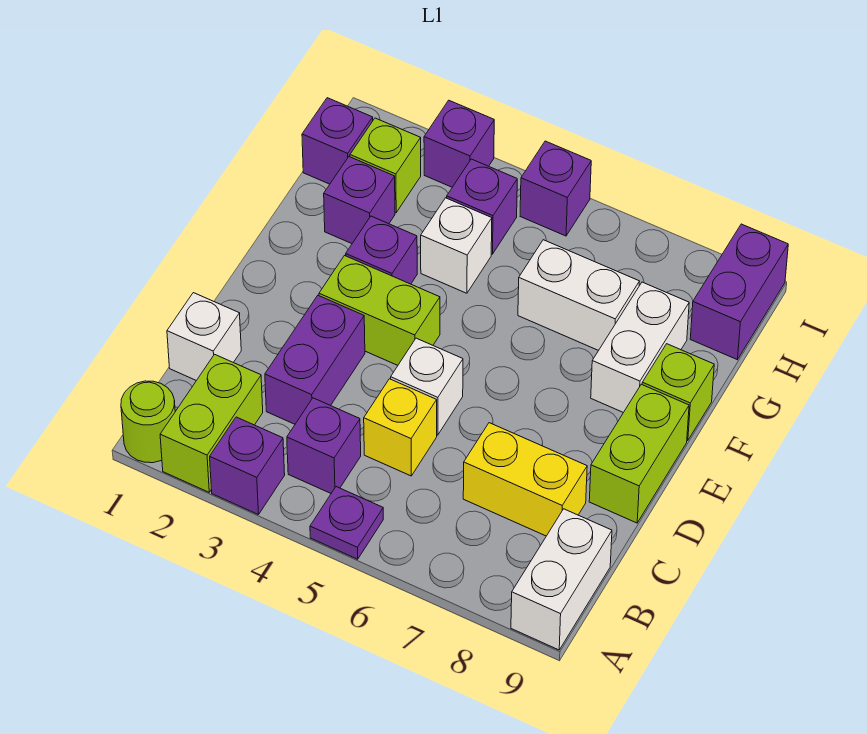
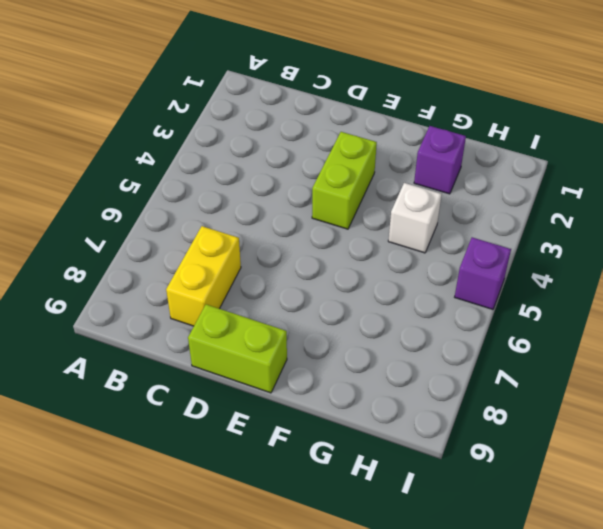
none -> lime 1x1 round brick [121,381,175,463]
none -> lime 1x2 brick [160,354,263,492]
none -> purple 1x1 brick [210,417,285,515]

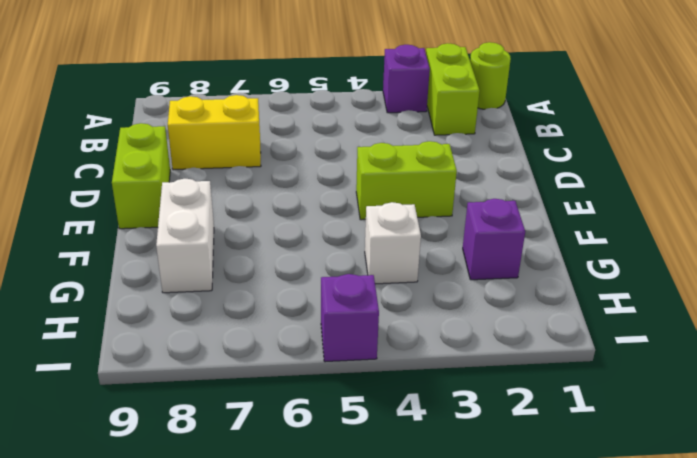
none -> purple 1x1 plate [310,487,383,559]
none -> white 1x2 brick [511,509,612,650]
none -> purple 1x1 brick [287,398,361,493]

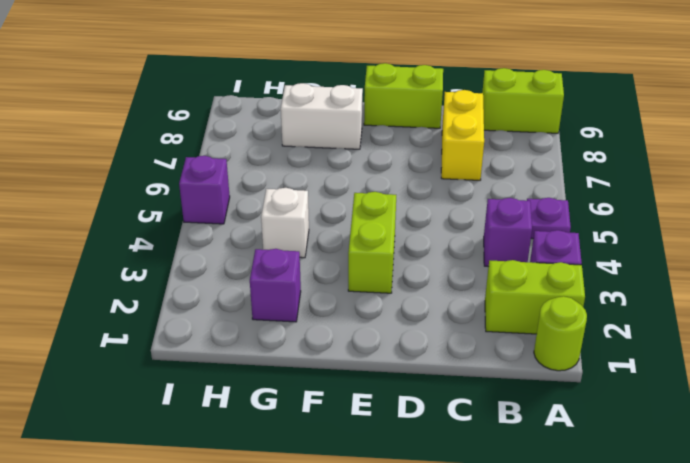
lime 1x2 brick [482,68,564,133] -> white 1x2 brick [511,509,612,650]
none -> white 1x1 brick [167,293,241,381]
none -> purple 1x2 brick [265,296,365,424]
none -> yellow 1x1 brick [364,379,437,476]

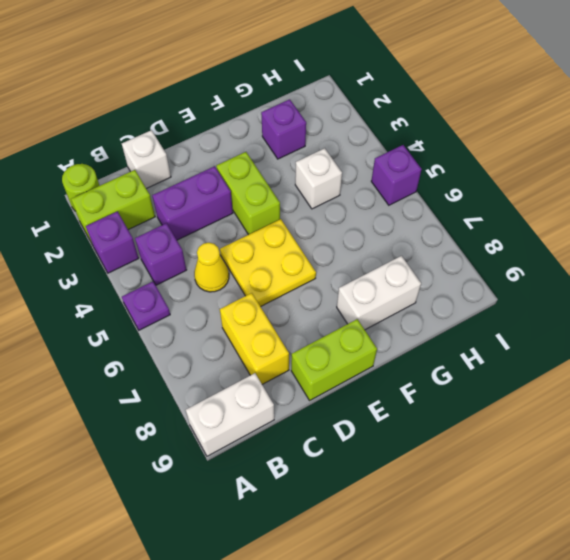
yellow 1x1 cone [194,243,229,292] -> yellow 1x1 brick [364,379,437,476]
yellow 2x2 plate [220,219,316,307] -> white 1x1 brick [391,338,463,435]
none -> purple 1x1 brick [346,216,417,284]
none -> lime 1x1 brick [642,344,714,441]
none -> white 1x2 brick [518,240,639,351]

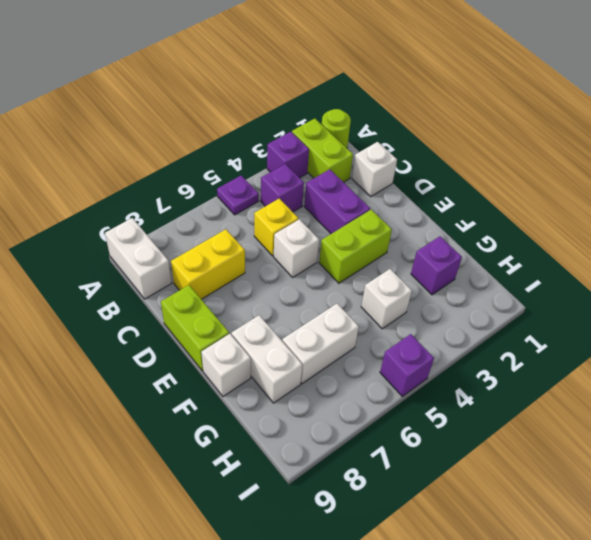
white 1x1 brick [201,334,251,396] -> lime 1x1 brick [642,344,714,441]
none -> purple 1x1 brick [346,216,417,284]
none -> purple 1x1 brick [302,98,373,184]
none -> lime 1x1 brick [350,118,421,213]

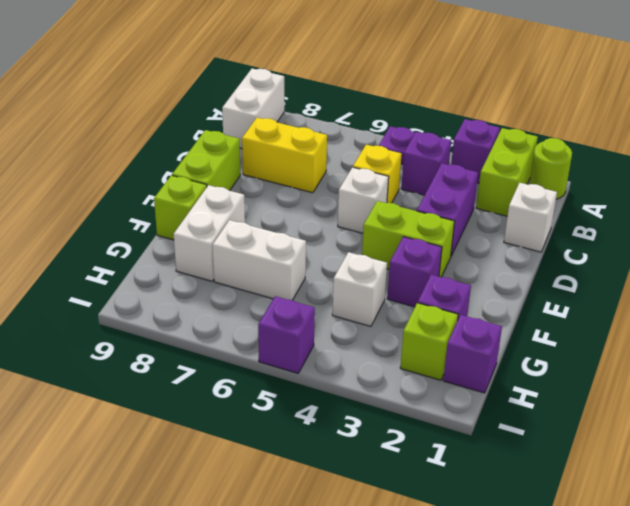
none -> purple 1x1 brick [447,159,517,254]
none -> purple 1x2 brick [690,224,788,360]
none -> purple 1x1 brick [424,100,494,187]

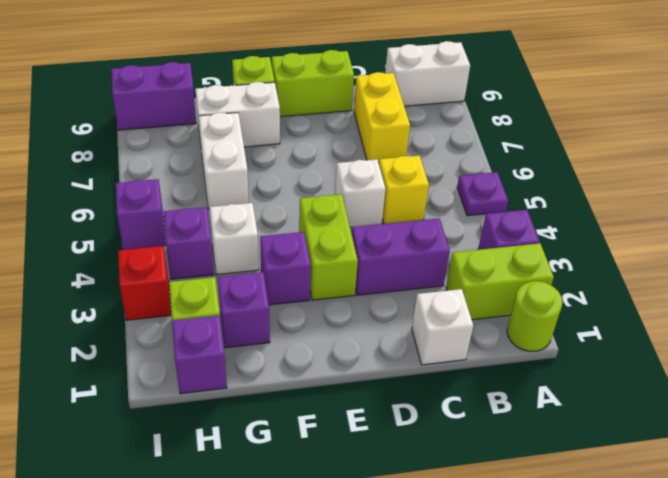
red 1x1 brick [118,246,171,320] -> purple 1x1 brick [424,100,494,187]
none -> purple 1x1 brick [287,398,361,493]

